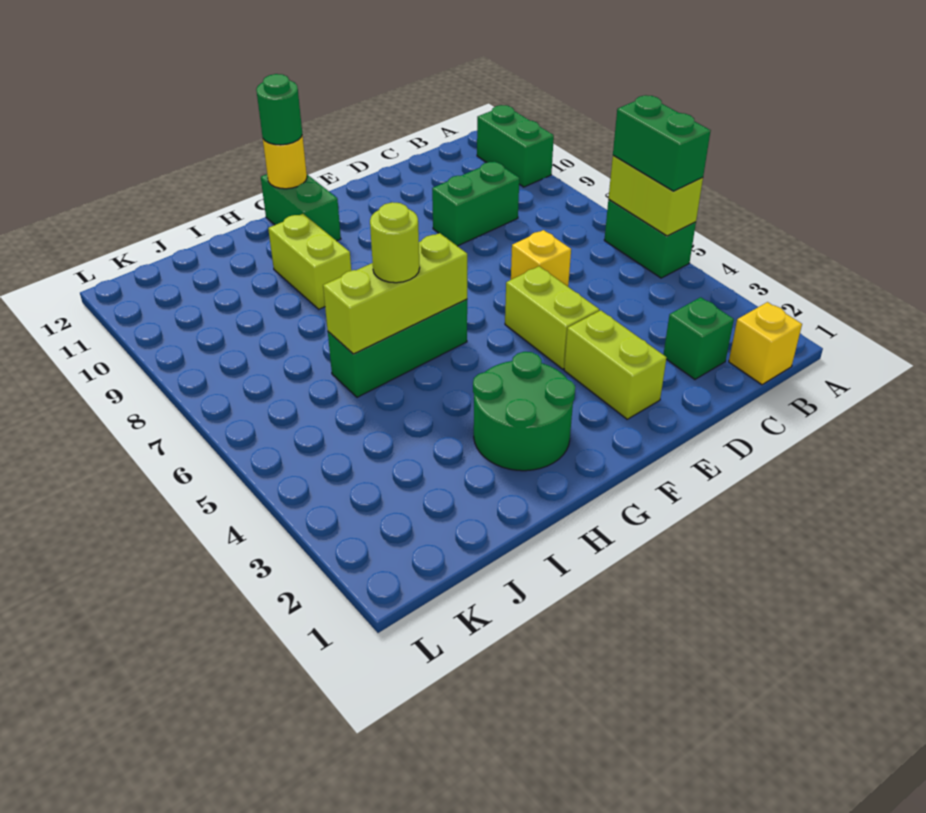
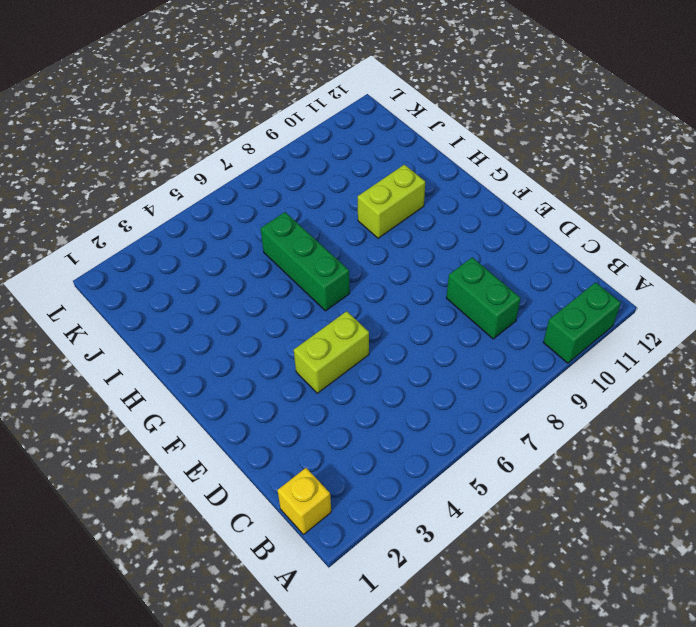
none -> green 1x2 brick [604,200,696,278]
none -> green 1x1 brick [663,297,734,379]
none -> yellow 1x1 brick [511,230,571,286]

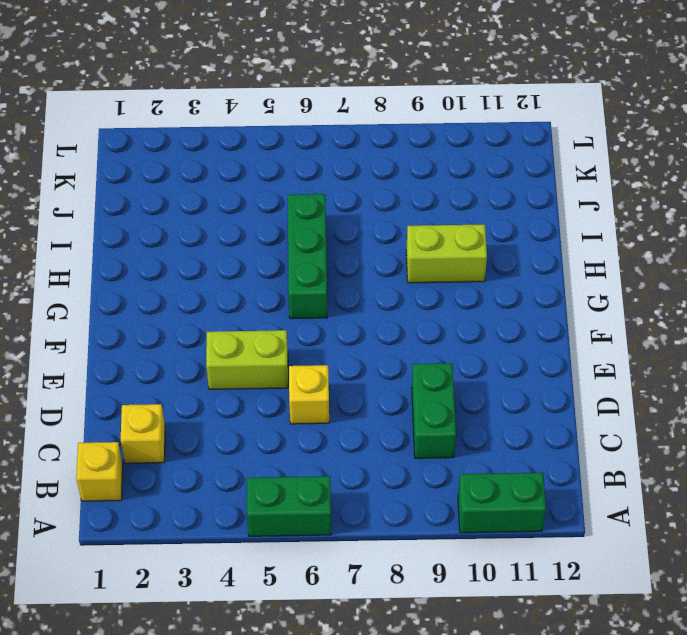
yellow 1x1 brick [121,404,165,463] -> green 1x1 brick [663,297,734,379]
none -> lime 1x2 brick [564,310,667,419]
none -> green 2x2 round brick [473,352,575,471]
none -> green 1x2 brick [261,174,341,241]

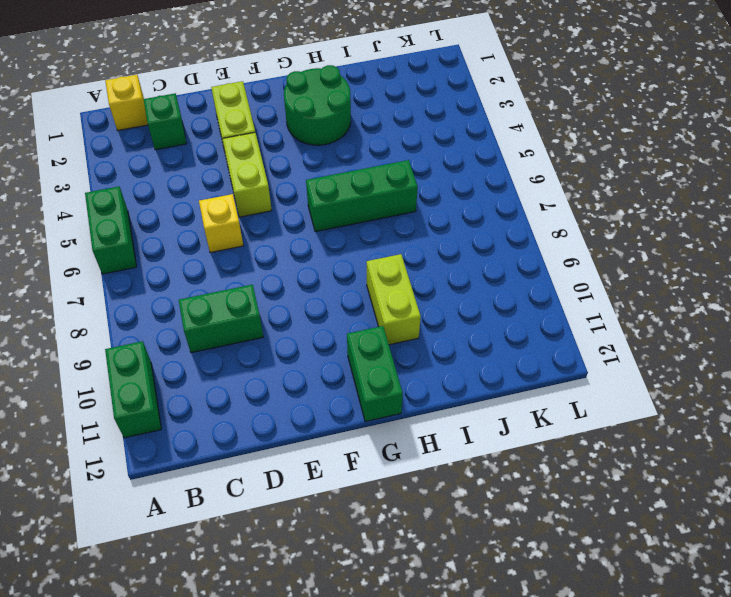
none -> lime 1x2 brick [609,155,703,236]
none -> lime 1x3 brick [323,233,467,354]
none -> yellow 1x1 round brick [263,135,307,189]

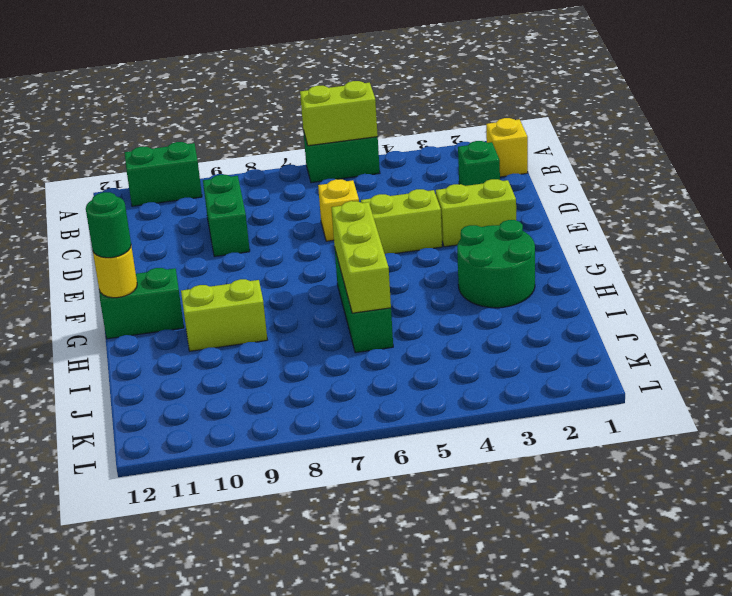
none -> green 1x2 brick [613,95,711,191]
none -> lime 1x1 round brick [370,202,420,283]

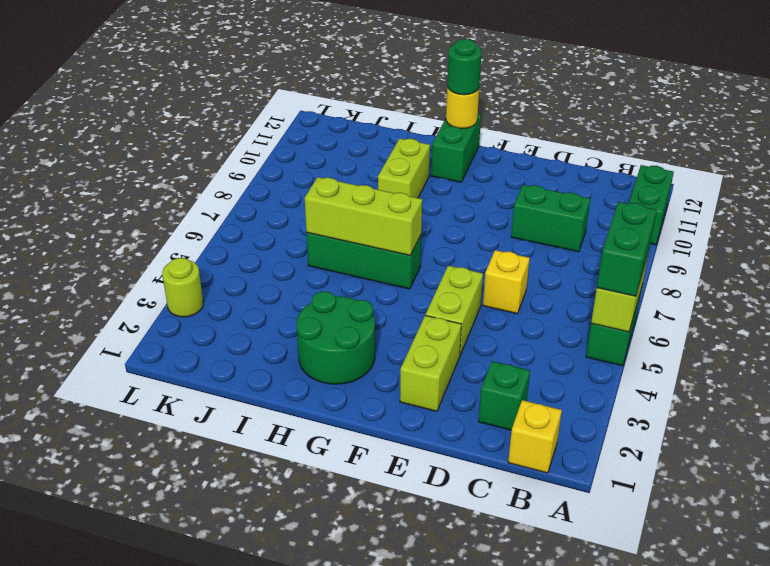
lime 1x1 round brick [162,258,203,317] -> lime 1x1 round brick moved to [370,202,420,283]

